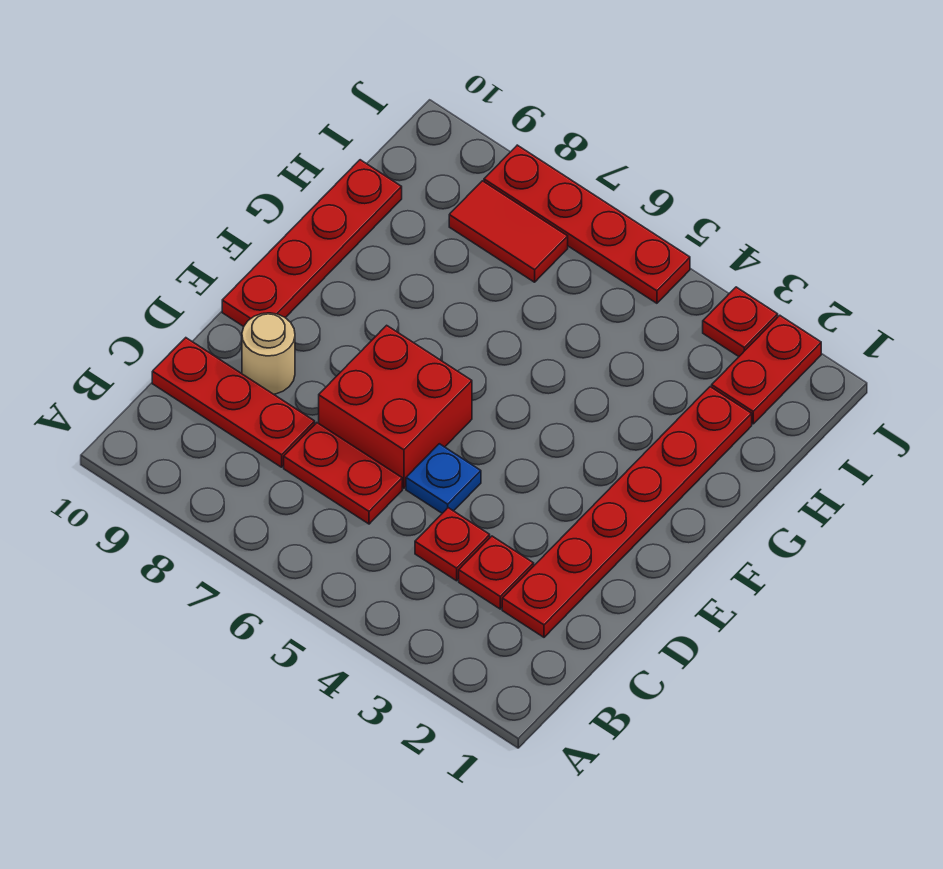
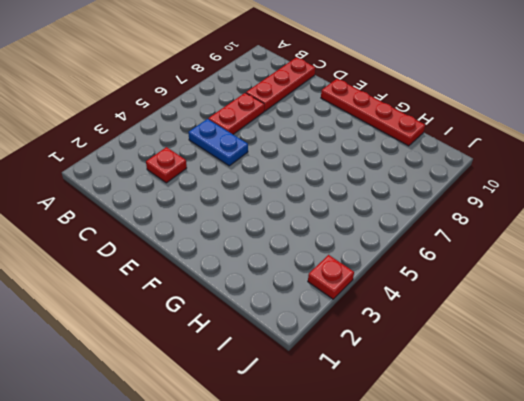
blue 1x2 plate [188,119,248,166] -> blue 1x1 plate [406,444,481,513]
none -> red 1x6 plate [502,387,752,637]
none -> red 1x1 plate [415,508,490,581]
none -> red 2x2 brick [319,325,472,488]

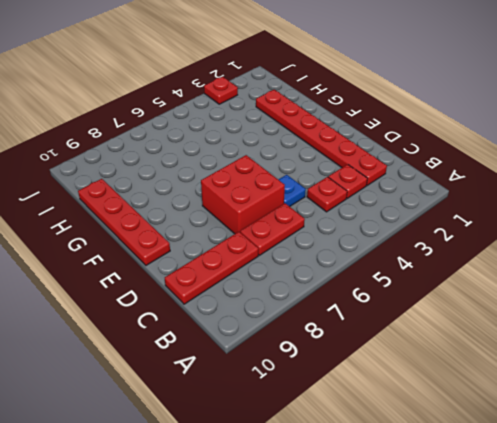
none -> tan 1x1 round brick [242,313,295,394]
none -> red 1x2 plate [712,315,821,424]
none -> red 1x2 tile [449,181,568,282]

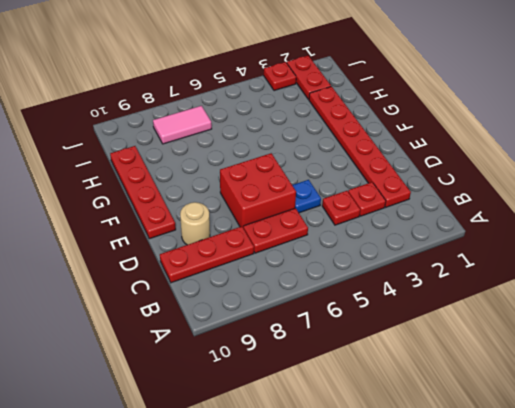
pink 1x2 tile [153,106,212,144] -> red 1x2 tile [449,181,568,282]
none -> red 1x4 plate [484,145,690,303]

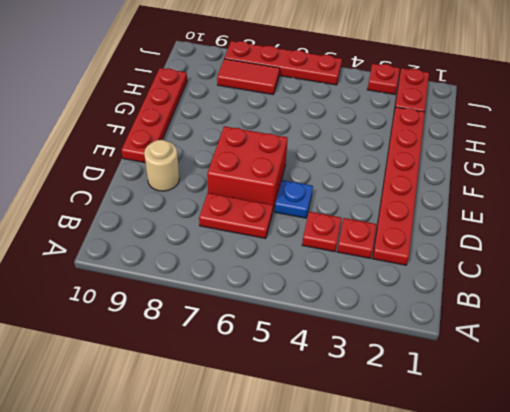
none -> red 1x3 plate [152,338,315,467]

